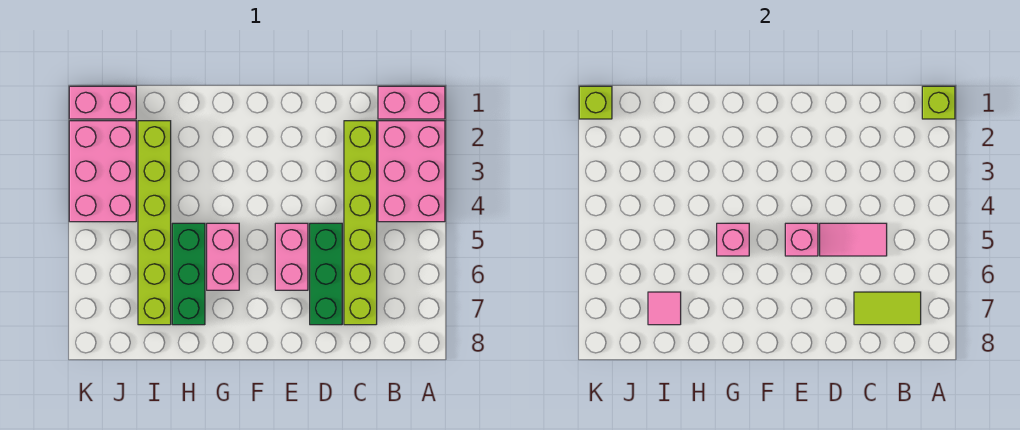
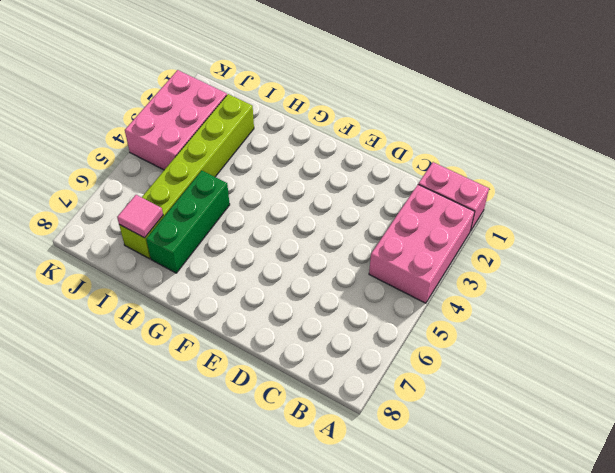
none -> lime 1x6 brick [344,121,377,325]
none -> green 1x3 brick [310,223,342,325]
none -> pink 1x2 brick [275,223,308,290]

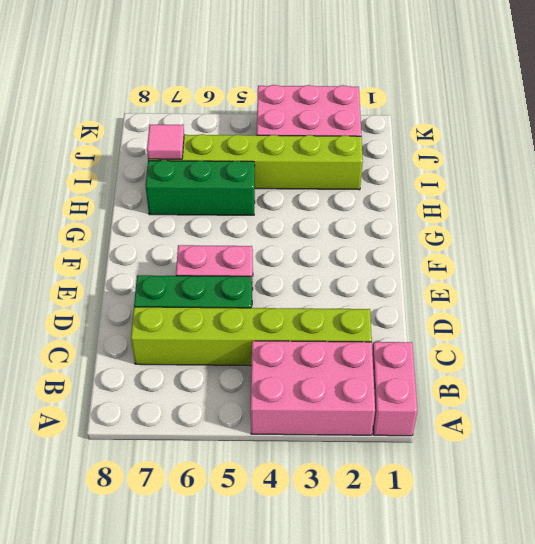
none -> pink 1x2 brick [207,223,239,290]
none -> pink 1x2 brick [69,86,136,119]
none -> lime 1x1 brick [922,86,955,119]

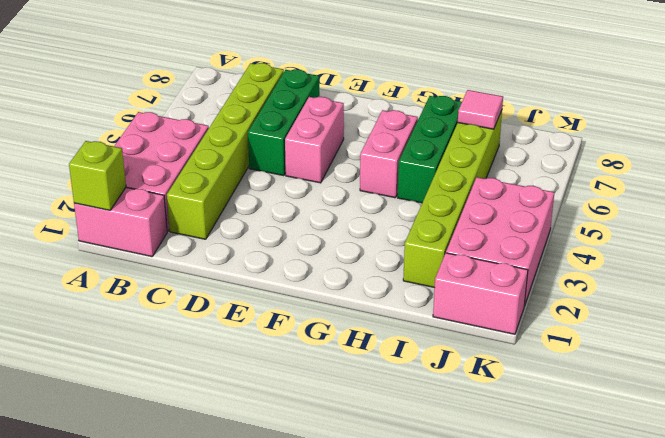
none -> lime 1x2 tile [854,292,921,325]
none -> pink 1x2 tile [820,223,887,256]
none -> pink 1x1 brick [785,223,818,256]

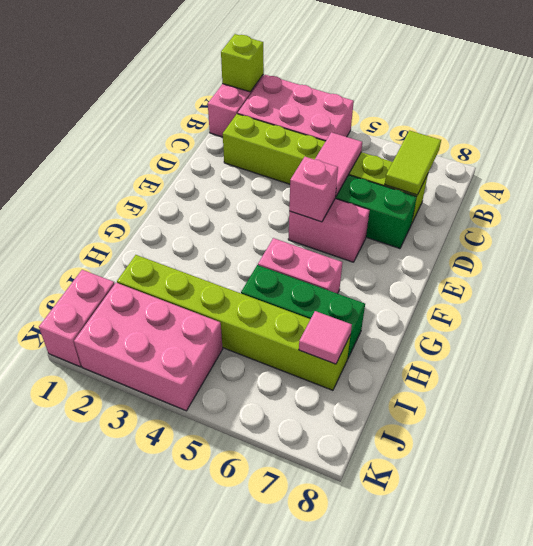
none -> pink 1x1 brick [717,223,749,256]
none -> lime 1x1 brick [579,86,612,119]

